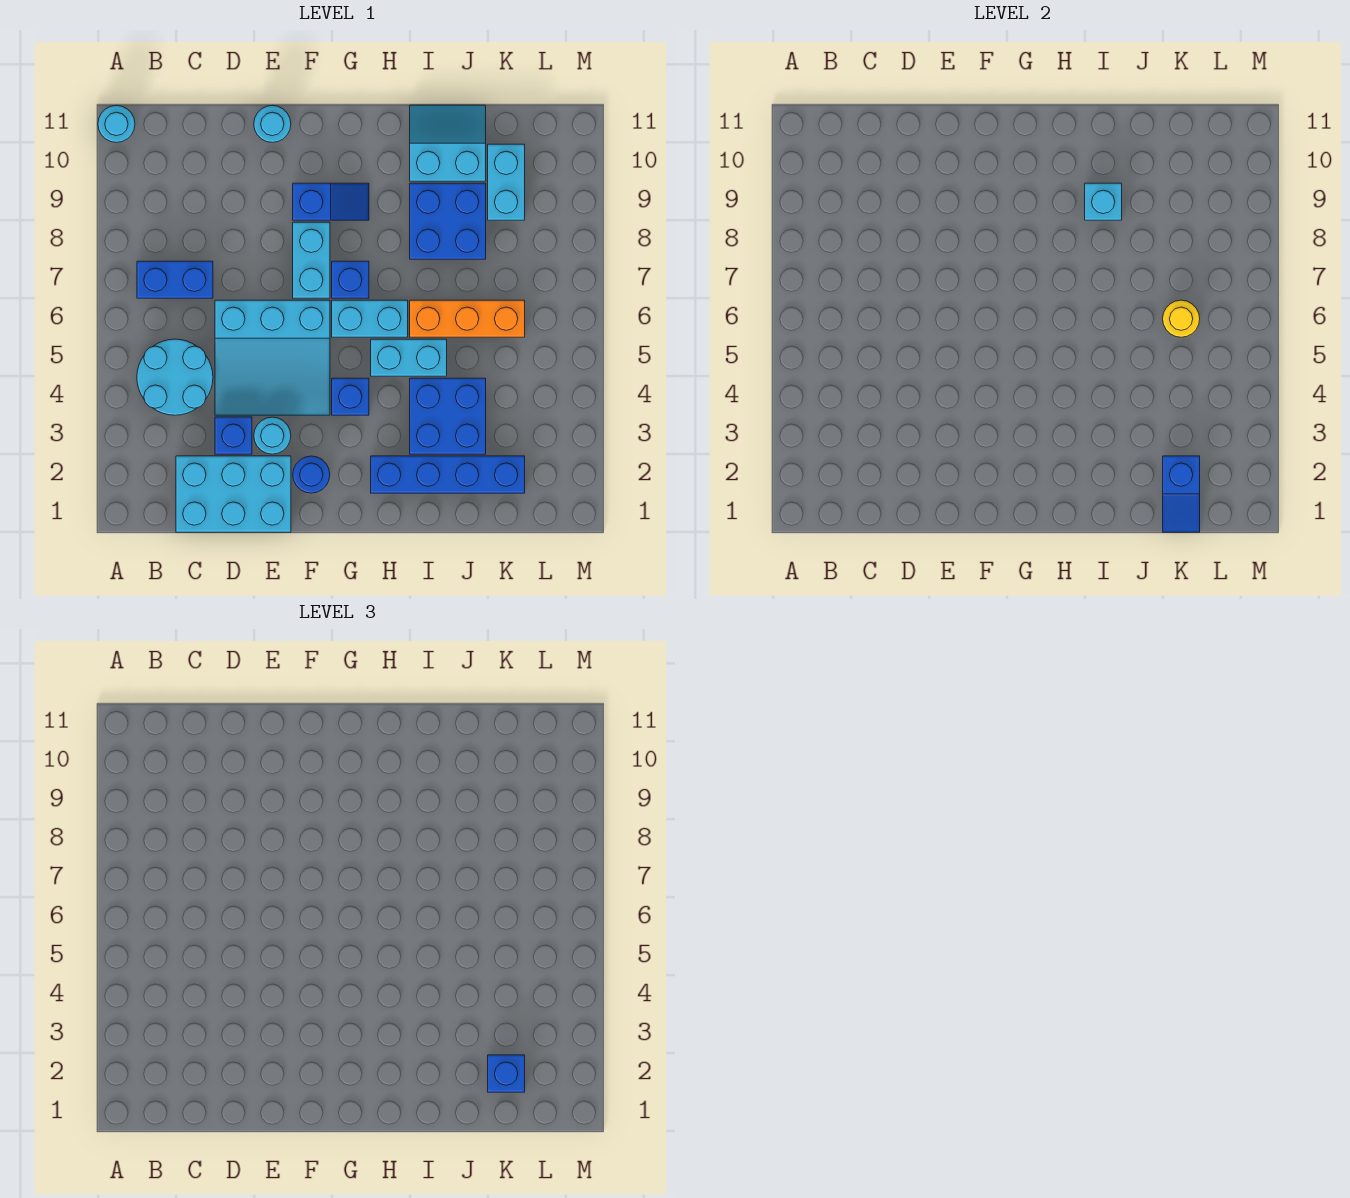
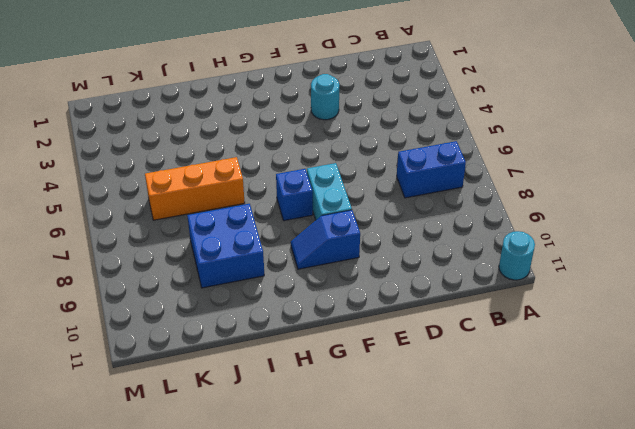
none -> cyan 2x2 round brick [137,339,213,415]
none -> cyan 2x3 brick [176,456,291,532]
none -> blue 1x1 brick [215,417,252,454]

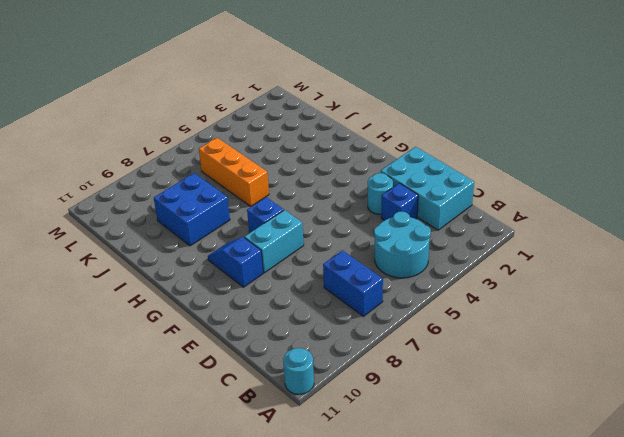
none -> cyan 3x3 slope [215,300,330,415]
none -> cyan 1x1 round brick [254,105,291,143]
none -> blue 1x1 round brick [293,456,330,493]

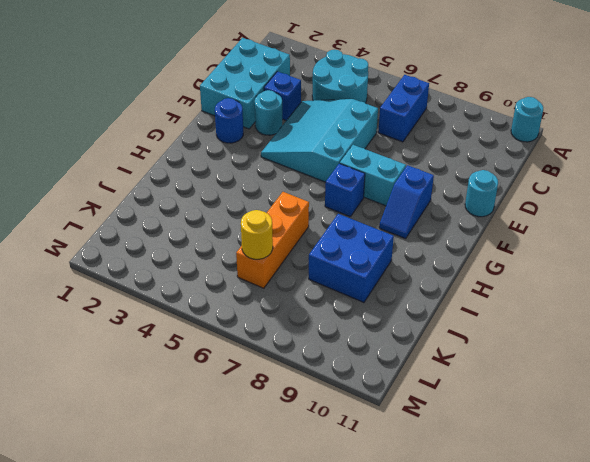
none -> blue 1x1 brick [332,378,369,415]
none -> cyan 1x2 brick [332,300,408,337]
none -> blue 1x4 brick [371,456,525,493]

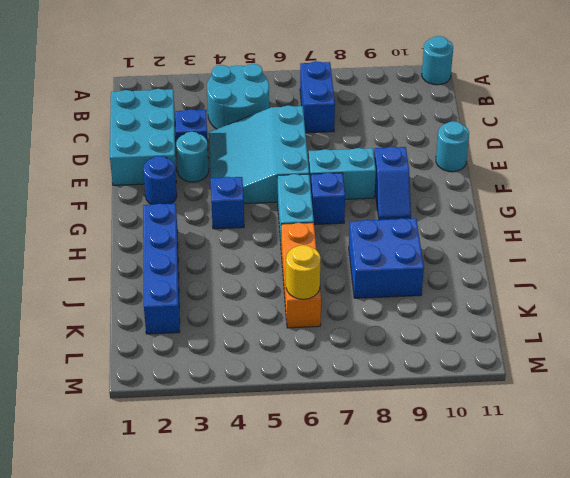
none -> cyan 1x2 brick [371,339,447,376]
none -> blue 2x2 brick [410,378,486,454]
none -> cyan 2x2 slope [410,105,486,181]

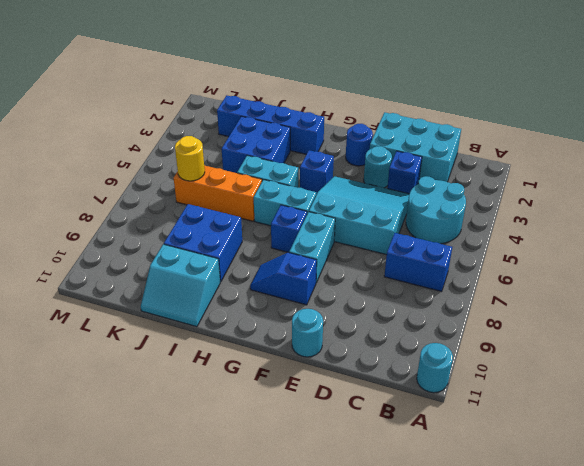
none -> cyan 1x2 brick [488,144,525,220]
none -> cyan 1x1 brick [1085,183,1122,220]
none -> blue 1x2 slope [1163,456,1200,532]

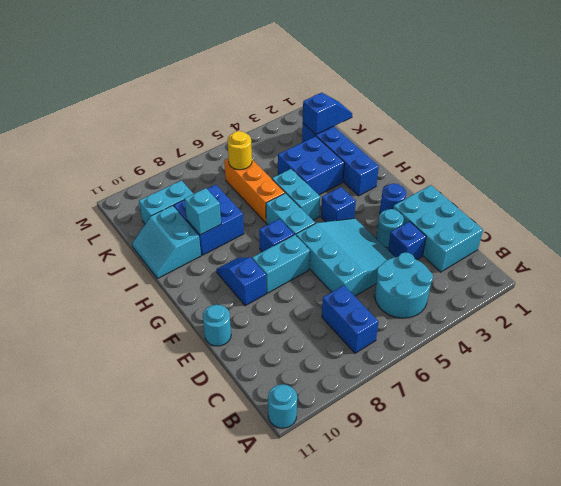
none -> blue 1x1 brick [488,1055,525,1092]

